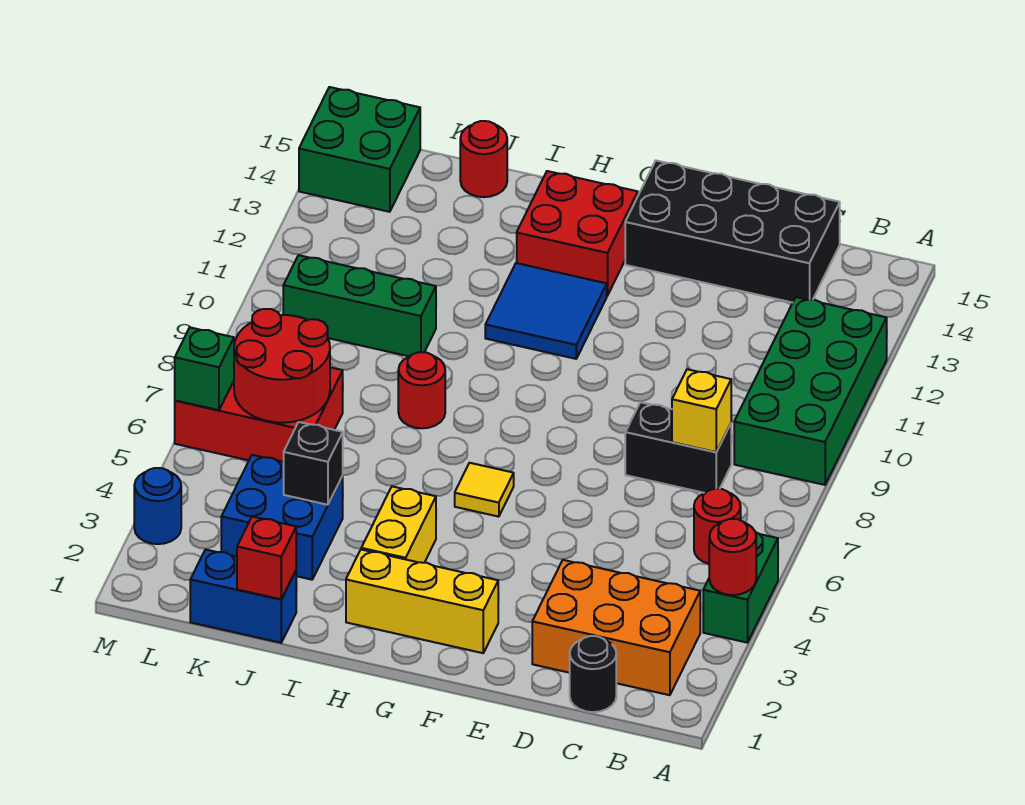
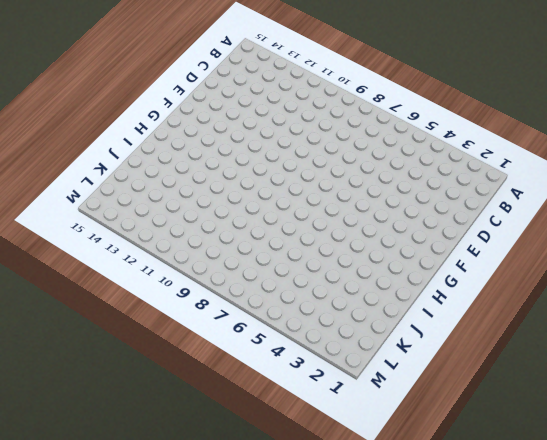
none -> green 1x2 brick [703,532,778,643]
none -> green 2x4 brick [734,297,887,485]
none -> orange 2x3 brick [532,560,700,695]

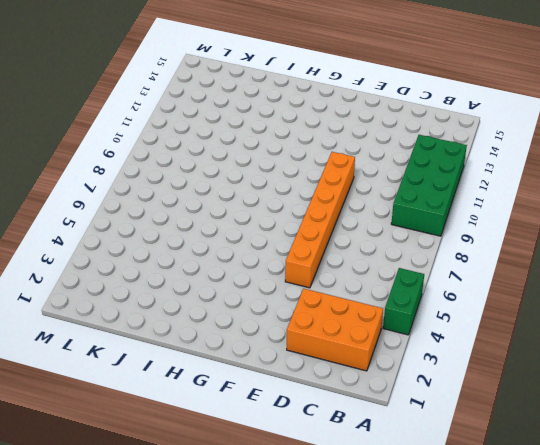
orange 1x6 brick [285,152,355,288] -> none
none -> red 1x1 round brick [694,489,741,564]
none -> black 1x1 round brick [570,636,616,712]
none -> black 1x2 brick [625,402,731,493]

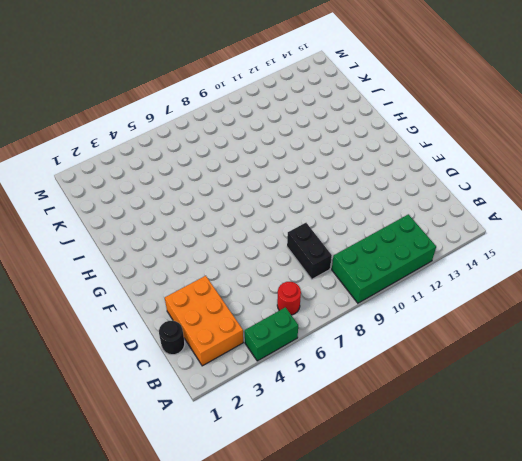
none -> black 2x4 brick [625,161,840,303]
none -> yellow 1x3 brick [346,550,498,653]
none -> yellow 1x1 tile [455,463,514,517]

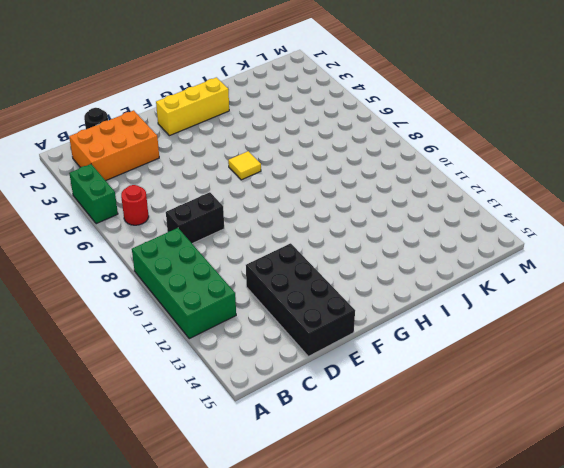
black 2x4 brick [246,243,355,356] -> black 2x4 brick turned to [625,161,840,303]
none -> blue 2x2 tile [485,263,607,359]
none -> red 2x2 brick [517,171,638,296]
none -> yellow 1x2 brick [361,486,436,563]

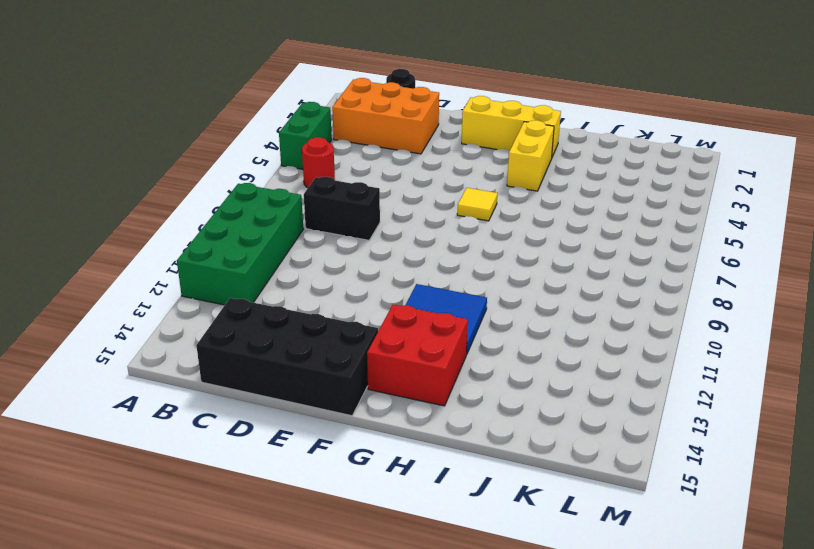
none -> red 1x1 round brick [398,352,445,428]
none -> blue 1x2 brick [190,550,296,643]
none -> blue 2x2 brick [221,455,343,580]

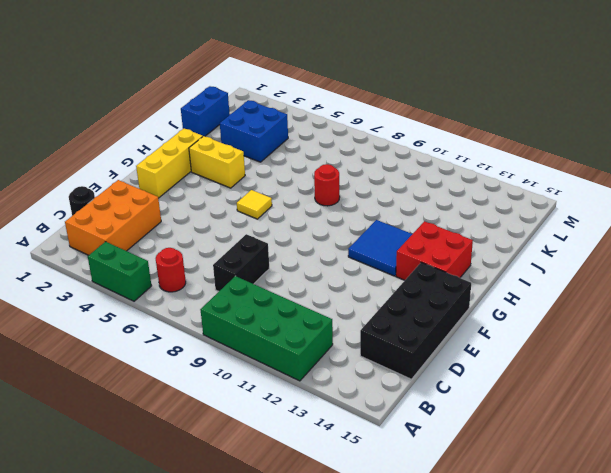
none -> green 1x3 brick [283,255,436,356]
none -> red 1x1 round brick [460,121,507,197]
none -> red 2x3 brick [175,367,343,462]

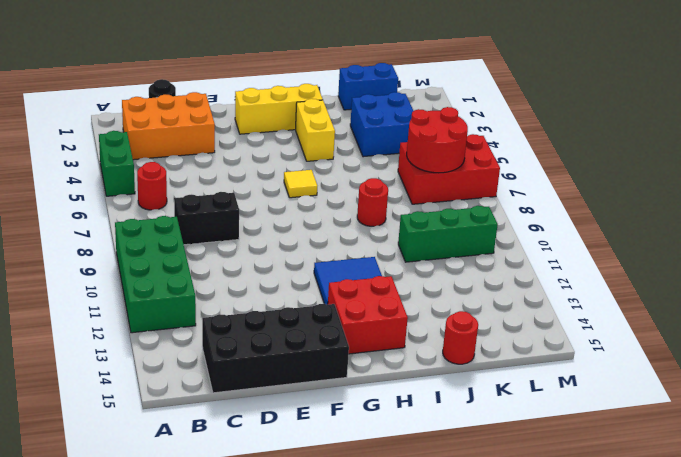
none -> green 2x2 brick [299,87,420,212]
none -> blue 1x1 round brick [134,468,181,544]
none -> red 1x1 round brick [709,519,756,595]

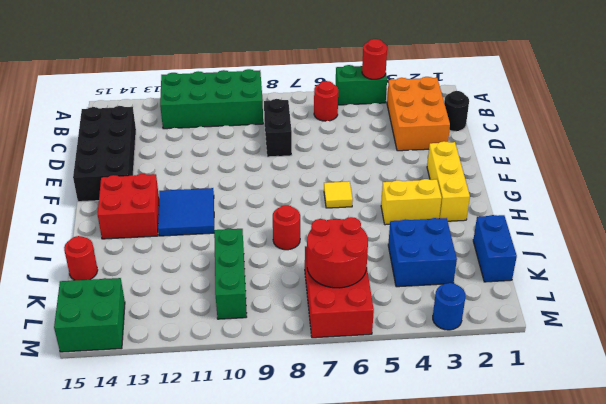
none -> yellow 1x1 brick [672,369,731,452]
none -> red 1x1 brick [237,517,296,599]
none -> black 1x1 brick [284,422,343,505]

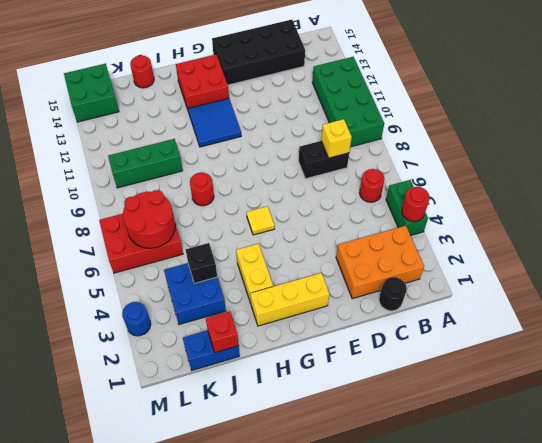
none -> green 1x1 brick [175,328,234,410]

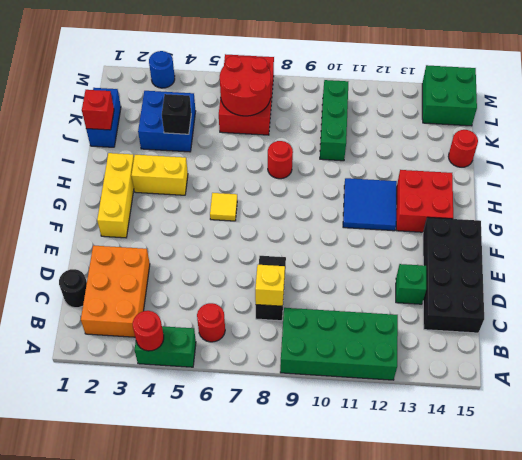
green 1x1 brick [396,264,426,304] -> green 1x1 brick moved to [175,328,234,410]

